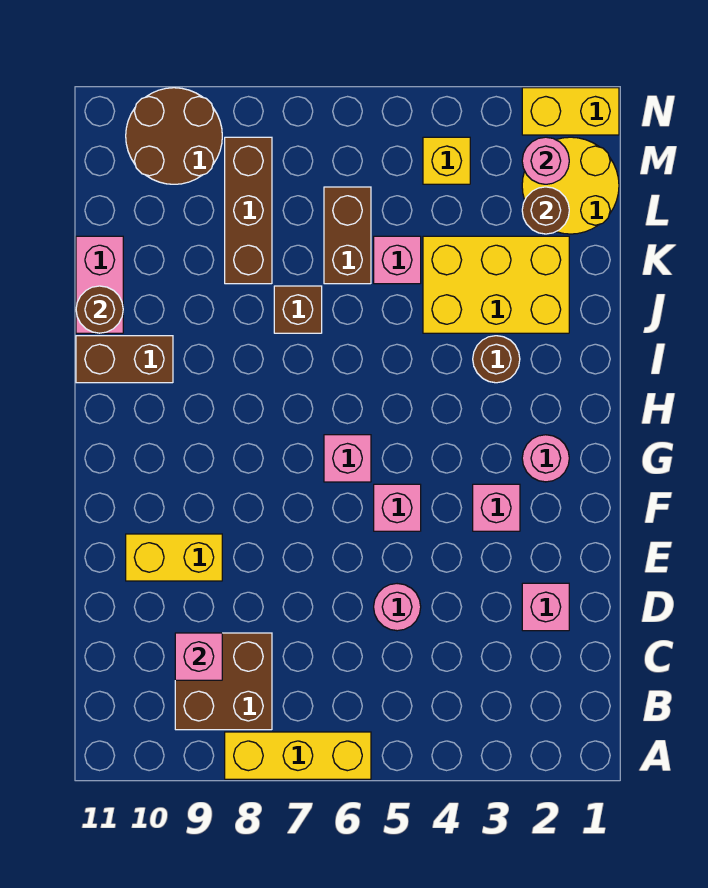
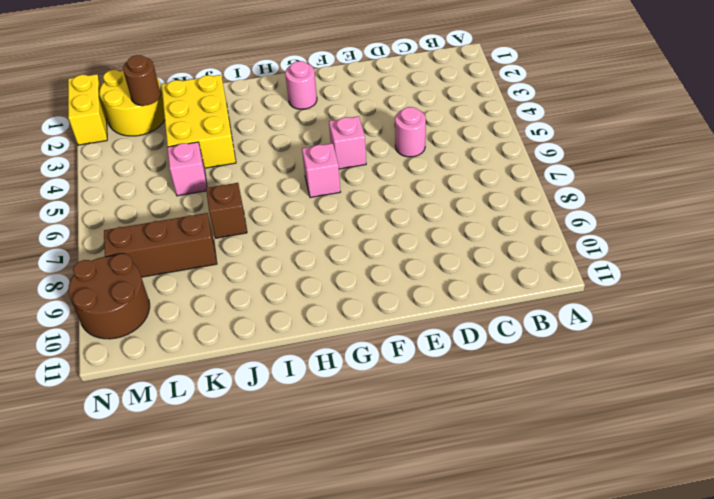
none -> yellow 1x3 brick [225,732,371,779]
none -> brown 2x2 brick [175,633,272,730]
none -> pink 1x1 brick [522,583,569,631]

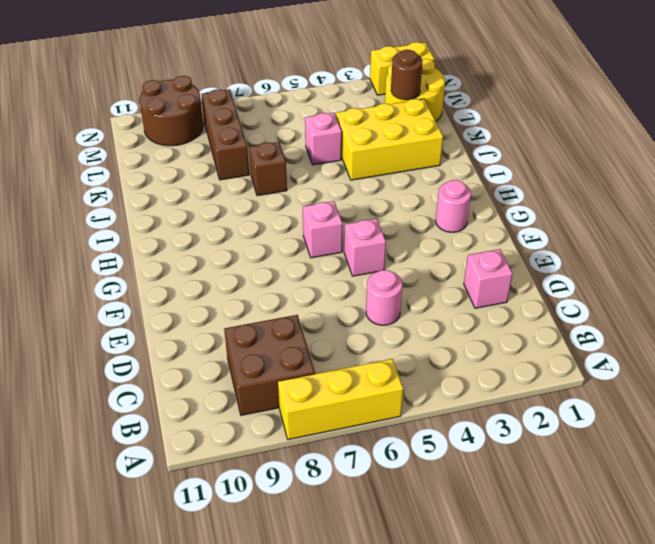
none -> yellow 1x2 brick [126,534,222,581]
none -> pink 1x1 brick [473,484,520,531]
none -> brown 1x1 round brick [473,336,520,383]

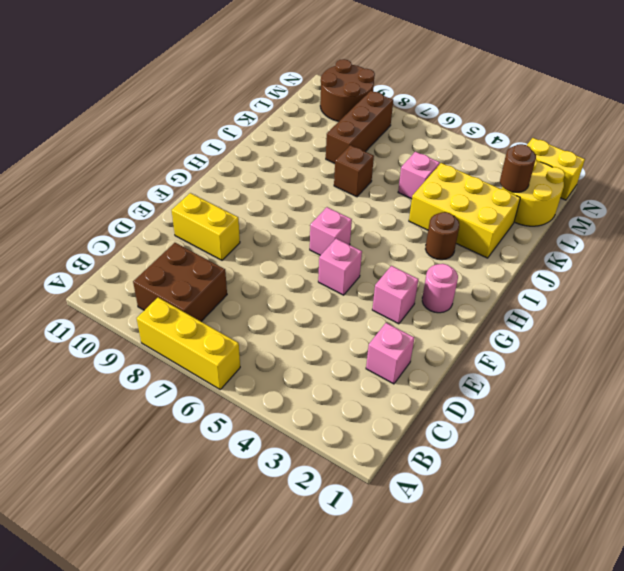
none -> pink 1x1 round brick [374,584,421,631]
none -> brown 1x2 brick [76,336,173,383]
none -> pink 1x2 brick [76,236,123,333]

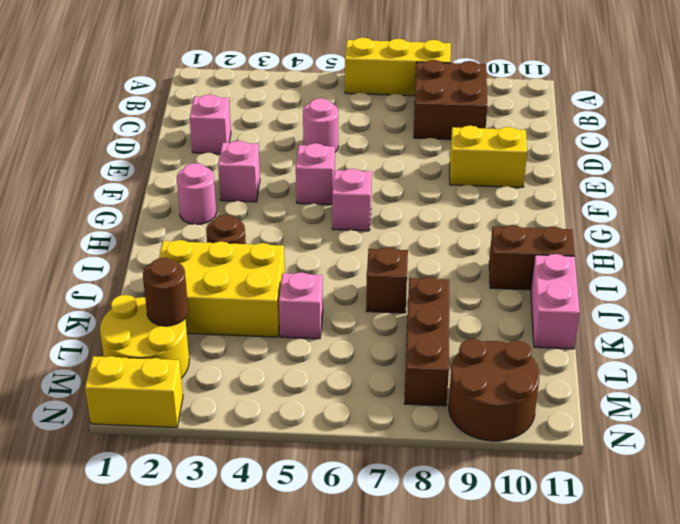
none -> brown 1x2 brick [324,187,371,284]
none -> yellow 1x1 brick [423,137,470,184]
none -> pink 1x1 brick [175,633,222,680]

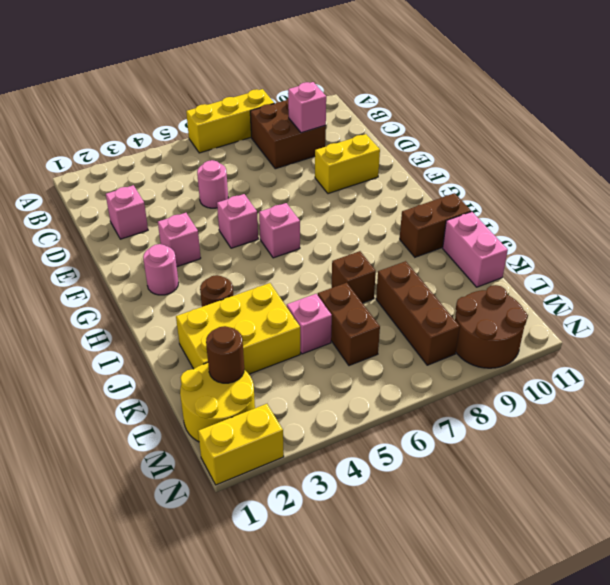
none -> yellow 1x1 brick [423,137,470,184]
none -> brown 1x1 round brick [76,286,123,333]
none -> pink 1x1 round brick [522,137,569,184]

